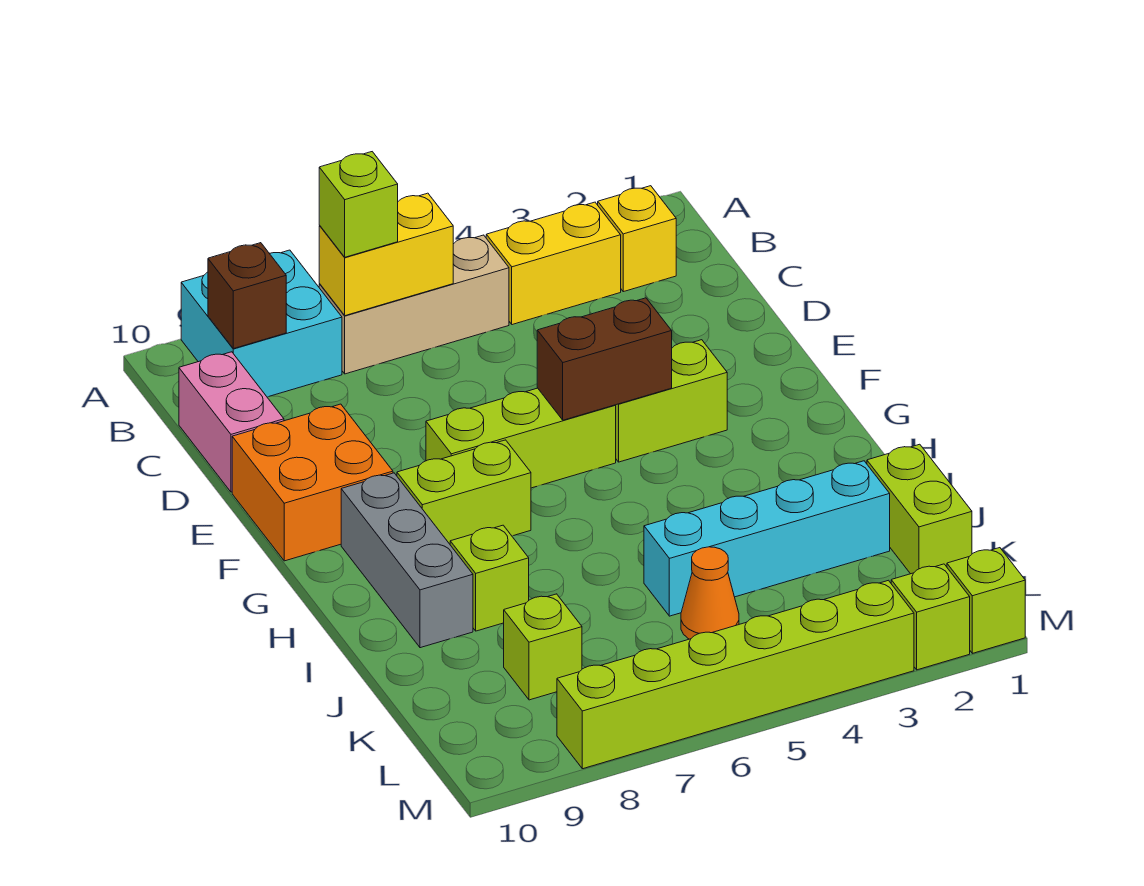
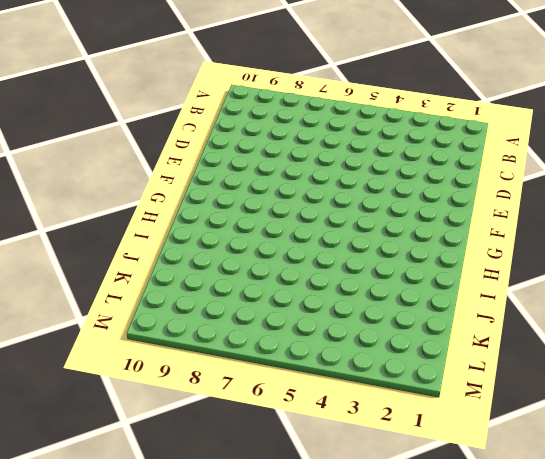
none -> cyan 2x2 brick [181,250,342,397]
none -> yellow 1x1 brick [598,186,676,292]
none -> yellow 1x2 brick [486,202,621,325]

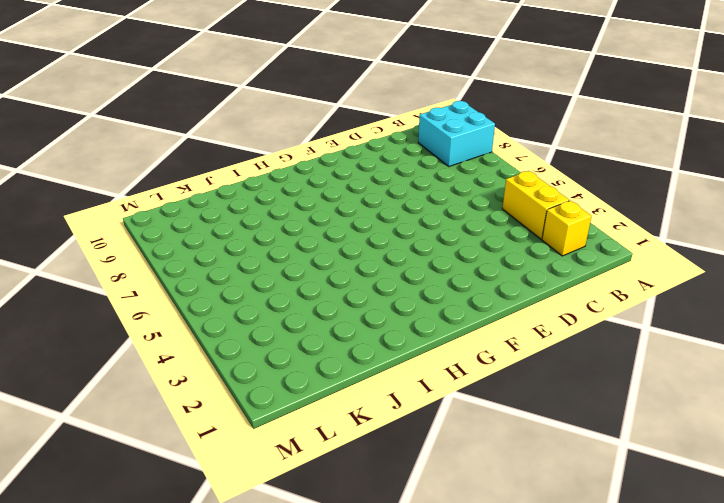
none -> tan 1x3 brick [319,235,509,374]
none -> pink 1x2 brick [179,352,284,492]
none -> orange 2x2 brick [232,404,393,561]

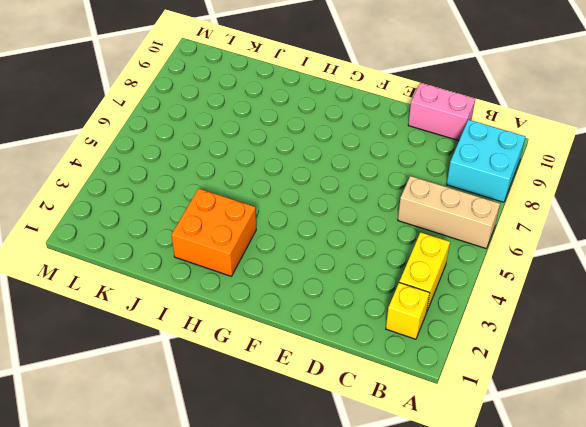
tan 1x3 brick [398,176,500,248] -> tan 1x3 brick turned to [319,235,509,374]
orange 2x2 brick [172,189,256,276] -> orange 2x2 brick moved to [232,404,393,561]
none -> lime 1x2 brick [616,340,727,462]
none -> lime 1x3 brick [426,388,616,488]
none -> lime 1x2 brick [397,440,531,544]

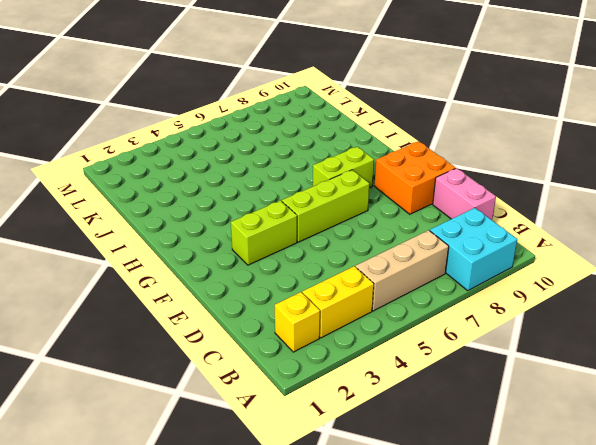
none -> grey 1x3 brick [341,473,473,648]
none -> lime 1x1 brick [450,525,529,631]
none -> lime 1x2 brick [867,444,972,574]

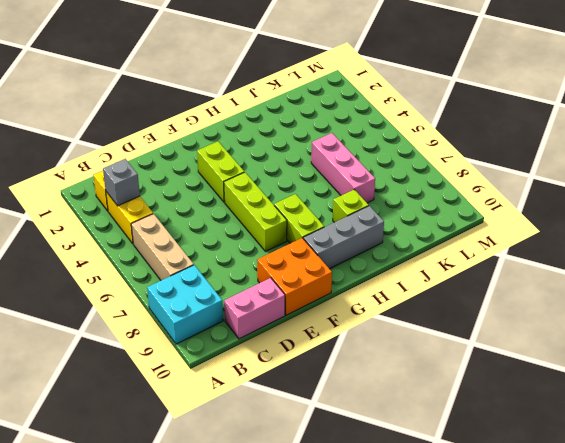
grey 1x1 brick [103,159,140,206] -> none
pink 1x3 brick [311,133,375,203] -> cyan 1x4 brick [644,461,890,616]
none -> lime 1x2 brick [867,444,972,574]
none -> orange 1x1 cone [681,547,739,639]
none -> lime 1x1 brick [504,594,582,700]

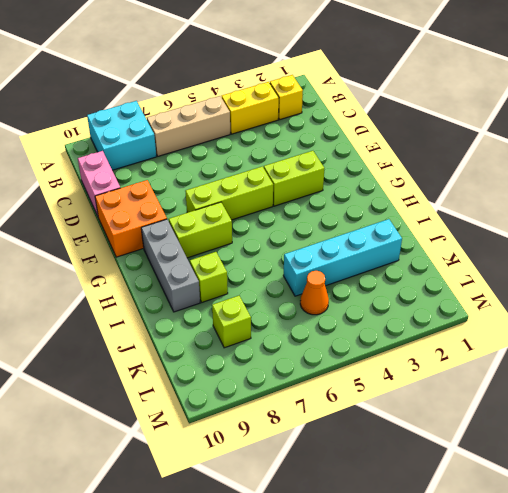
none -> lime 1x2 brick [867,444,972,574]
none -> lime 1x1 brick [947,548,1025,653]
none -> lime 1x1 brick [891,564,970,670]

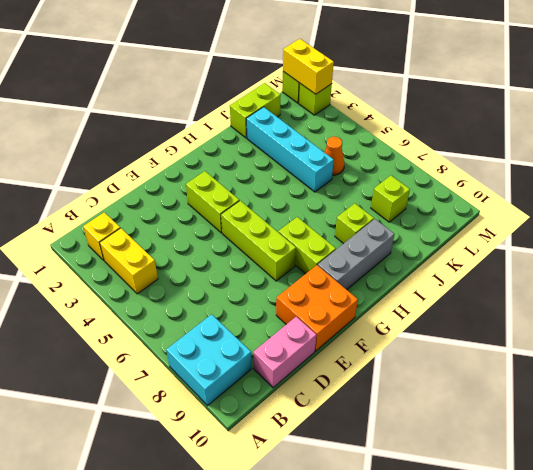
yellow 1x2 brick [283,39,334,94] -> yellow 1x2 brick moved to [319,193,453,316]
none -> tan 1x3 brick [319,235,509,374]
none -> lime 1x6 brick [557,580,914,769]
none -> brown 1x1 brick [208,243,286,349]

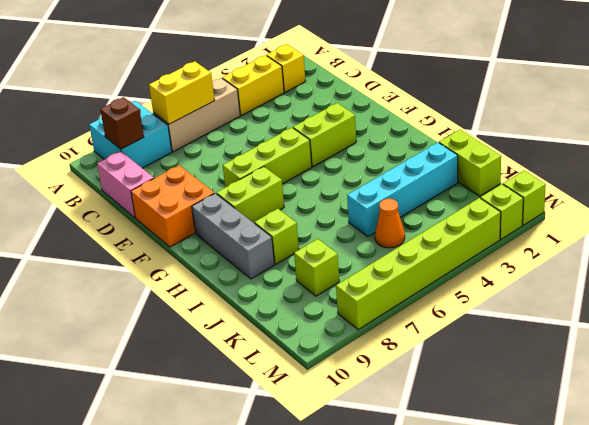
none -> brown 1x2 brick [537,298,672,420]
none -> lime 1x1 brick [319,152,398,257]

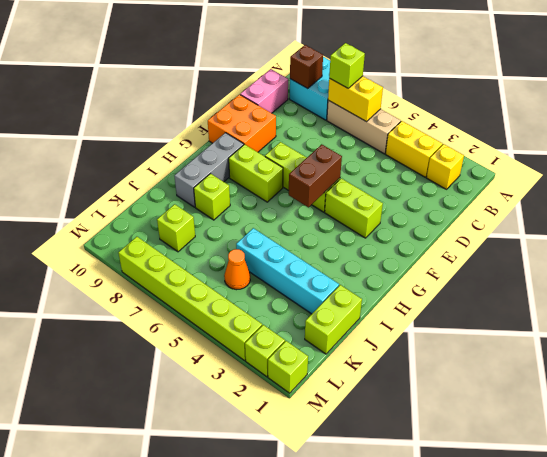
brown 1x2 brick [289,144,342,207] -> brown 1x2 brick turned to [537,298,672,420]

